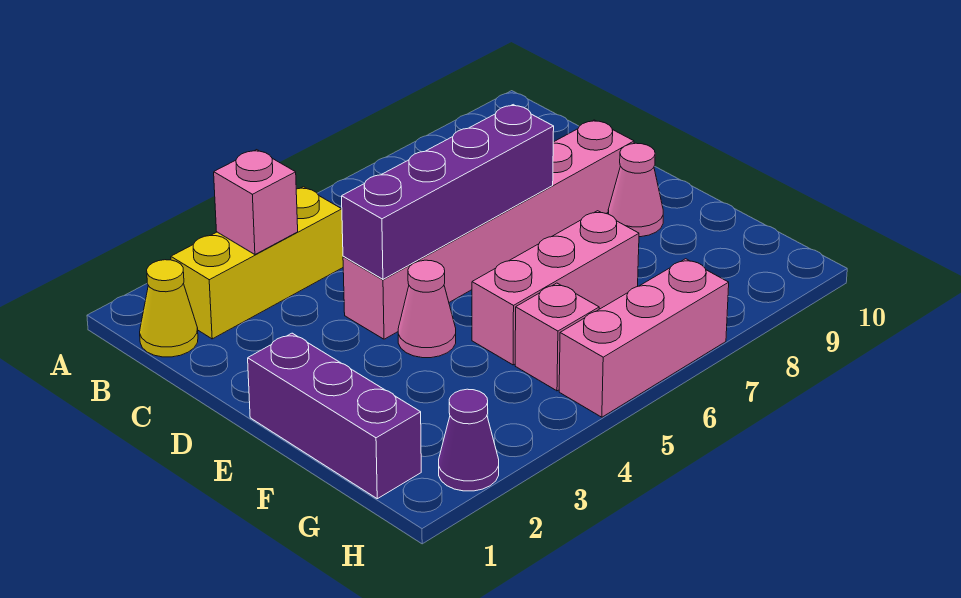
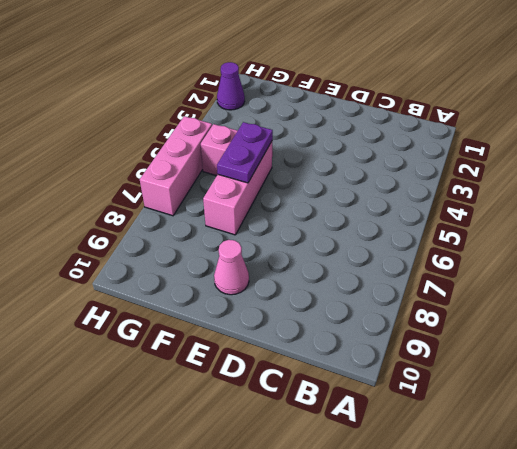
purple 1x2 plate [217,122,273,183] -> none
none -> yellow 1x1 cone [140,260,198,357]
none -> yellow 1x3 brick [171,187,343,339]
none -> pink 1x6 brick [343,120,634,339]

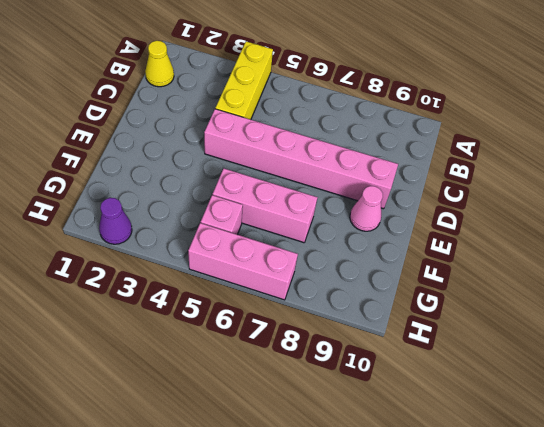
yellow 1x3 brick [215,41,273,120] -> yellow 1x3 brick turned to [171,187,343,339]
none -> purple 1x3 brick [248,333,421,499]
none -> pink 1x1 cone [398,260,456,358]
none -> pink 1x1 brick [214,150,298,254]

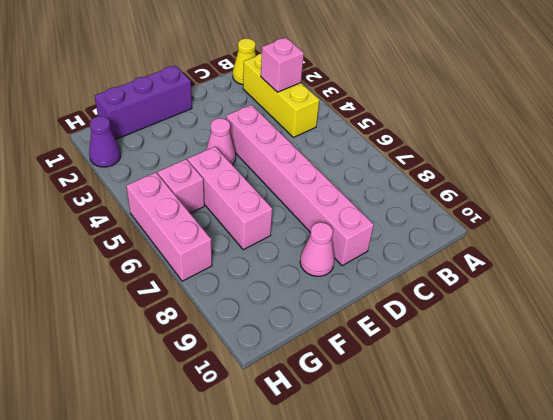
none -> purple 1x4 brick [342,105,554,279]

